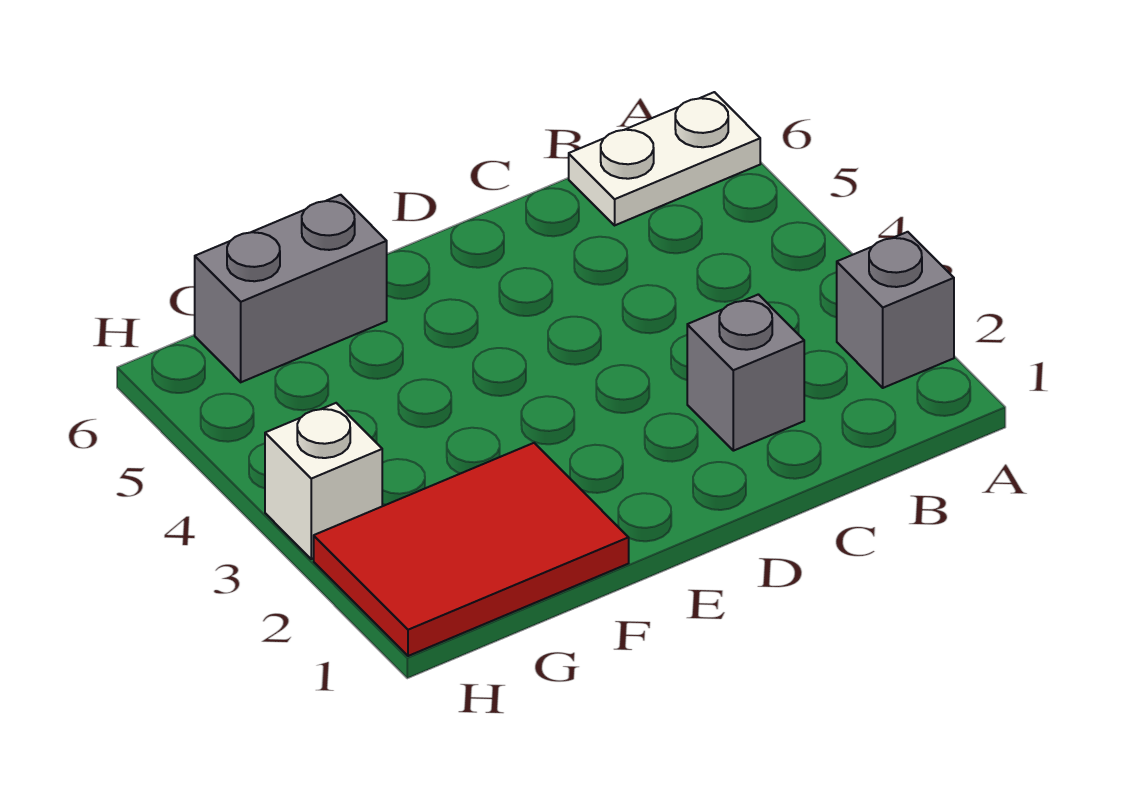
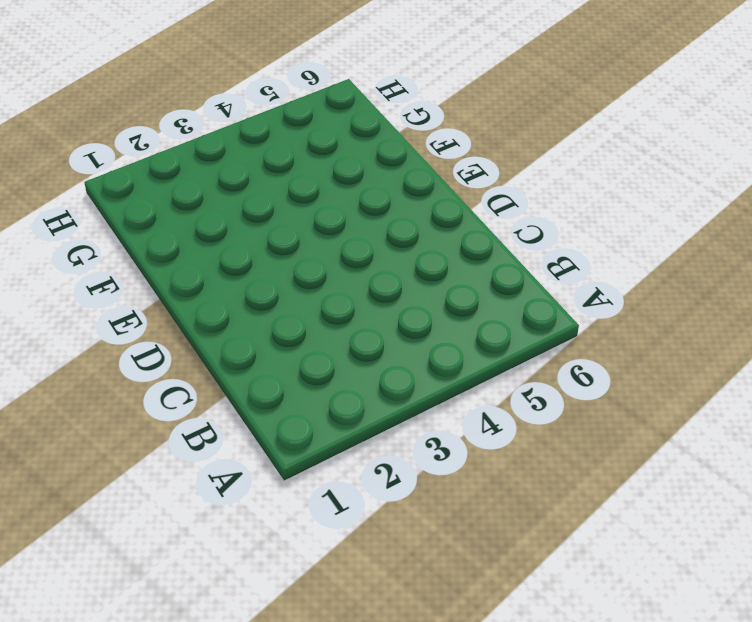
none -> grey 1x1 brick [837,232,954,388]
none -> white 1x2 plate [569,92,760,225]

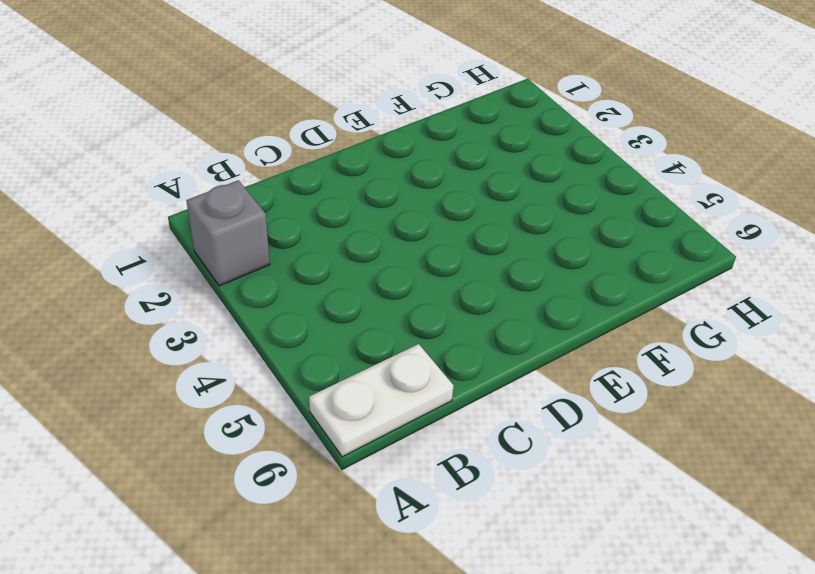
none -> grey 1x1 brick [687,294,804,451]
none -> red 2x3 tile [314,443,629,656]

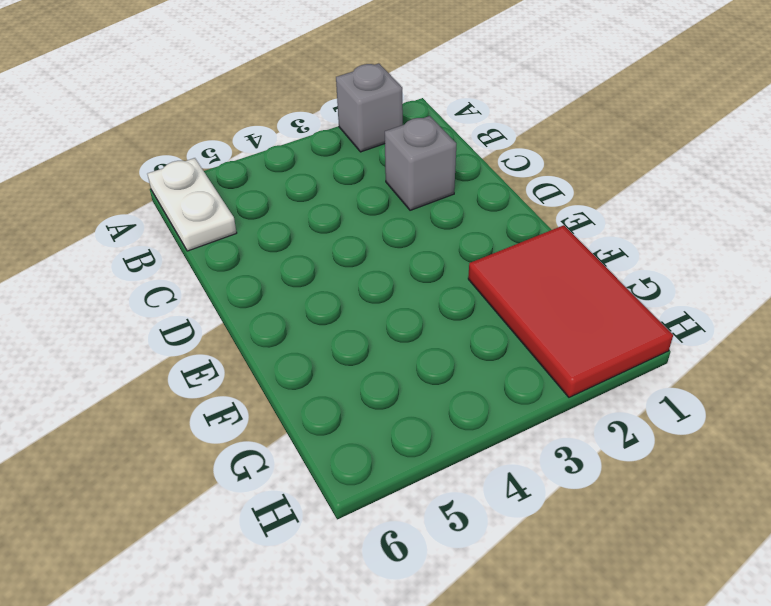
none -> grey 1x2 brick [195,195,387,382]
none -> white 1x1 brick [265,403,382,559]

